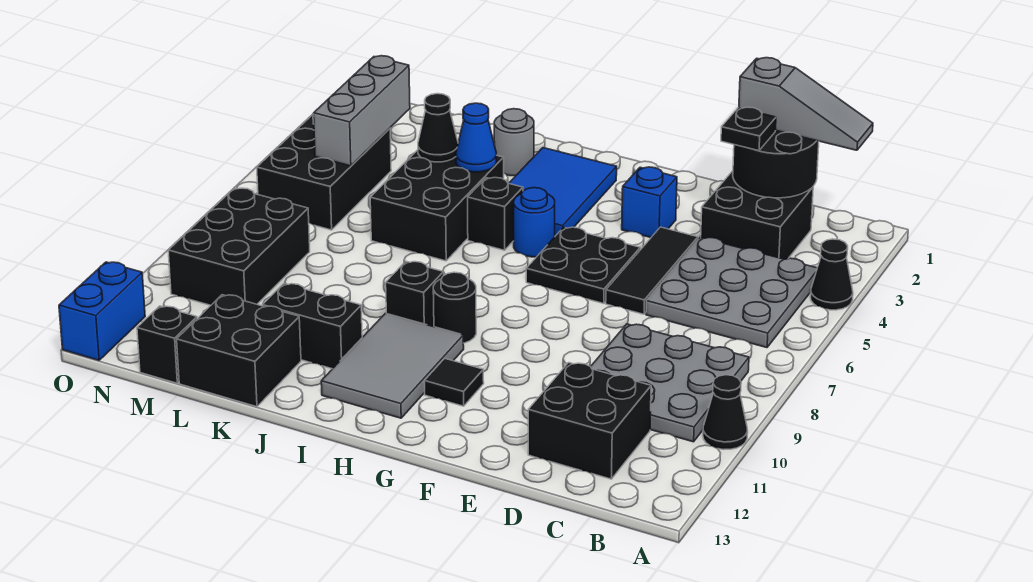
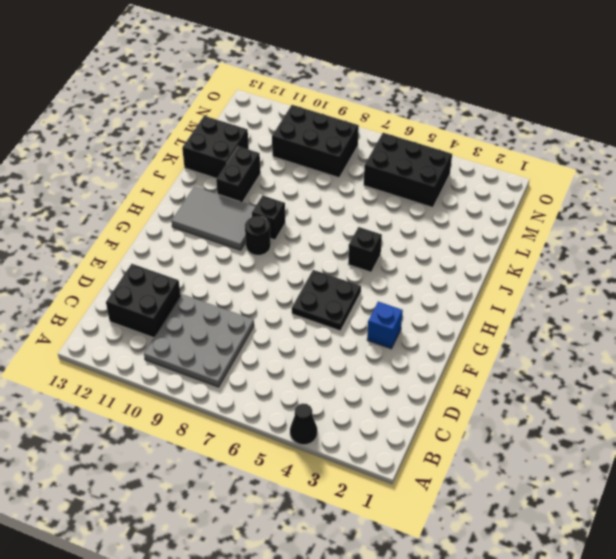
none -> black 1x1 cone [703,375,748,450]
none -> grey 3x3 plate [646,237,817,348]
none -> black 2x2 brick [701,171,813,259]
none -> black 1x3 tile [606,227,698,314]

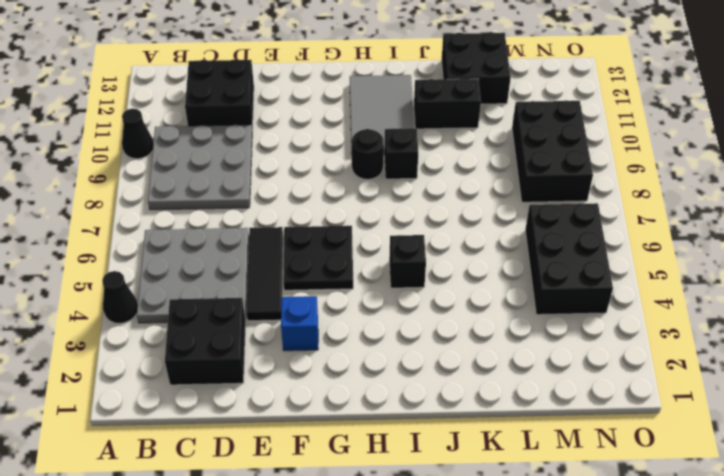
none -> black 1x1 tile [424,358,484,406]
none -> blue 2x3 tile [509,148,617,236]
none -> blue 1x1 round brick [514,188,555,257]
none -> grey 1x1 round brick [494,109,534,176]

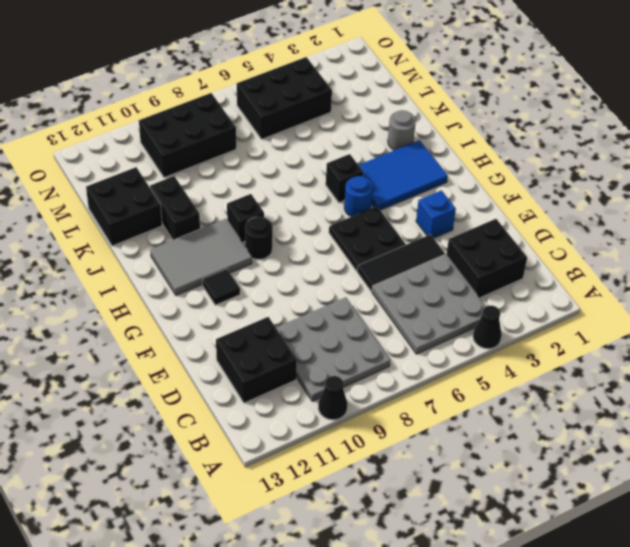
none -> black 2x3 brick [370,150,504,261]
none -> black 1x1 brick [137,306,197,383]
none -> blue 1x2 brick [59,262,145,360]
none -> black 2x2 round brick [733,131,819,198]

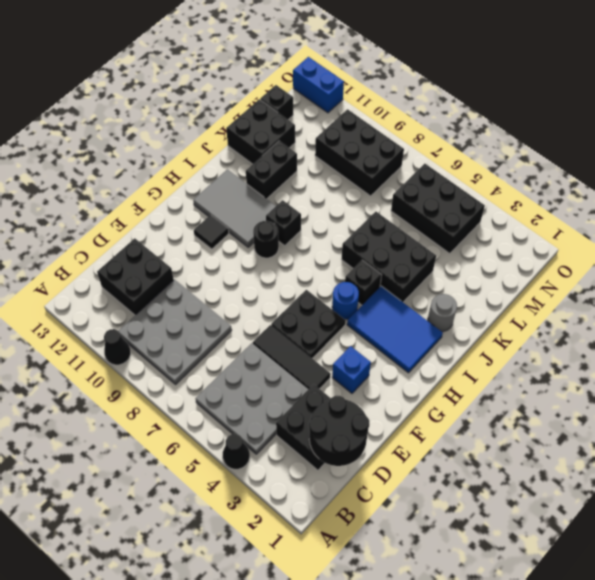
none -> blue 1x1 cone [456,103,496,172]
none -> black 1x1 cone [418,94,458,162]
none -> grey 1x3 brick [314,56,410,166]
none -> grey 1x3 slope [739,58,873,150]

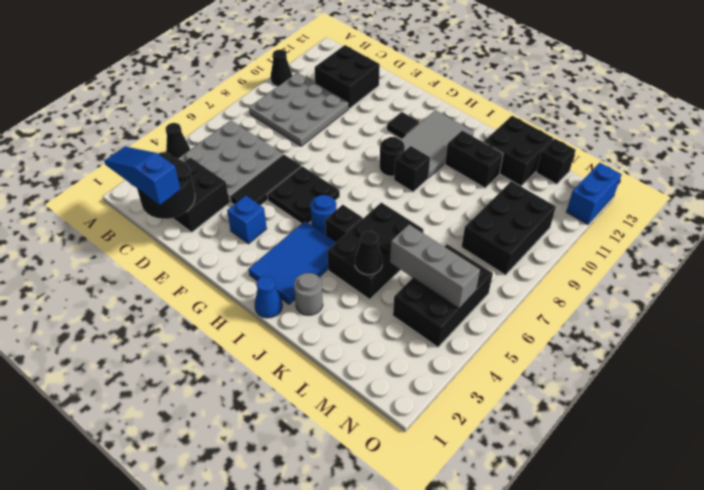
blue 1x3 slope [104,147,181,205] -> grey 1x3 slope [739,58,873,150]
blue 1x1 cone [255,276,282,318] -> blue 1x1 cone moved to [456,103,496,172]
grey 1x3 brick [390,225,480,308] -> grey 1x3 brick turned to [314,56,410,166]
none -> black 1x1 plate [721,107,776,151]

